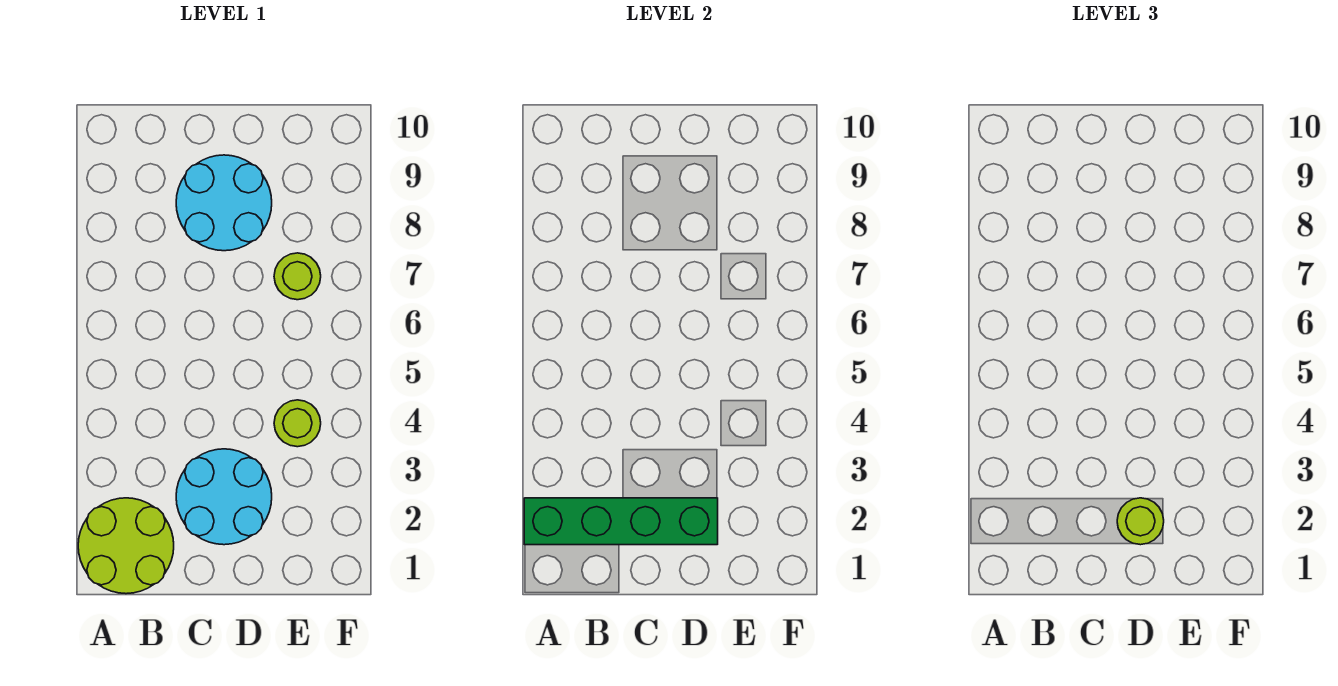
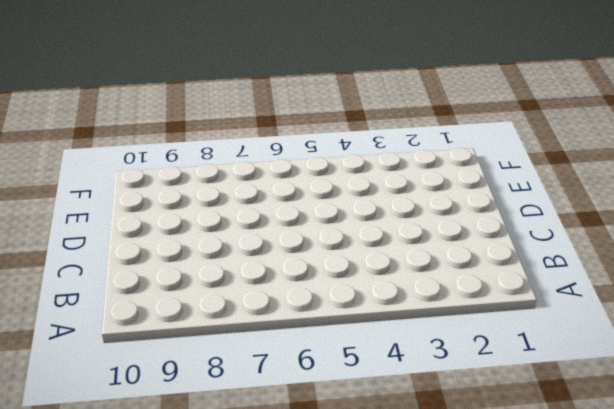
none -> lime 2x2 round brick [78,498,174,594]
none -> cyan 2x2 round brick [176,449,272,545]

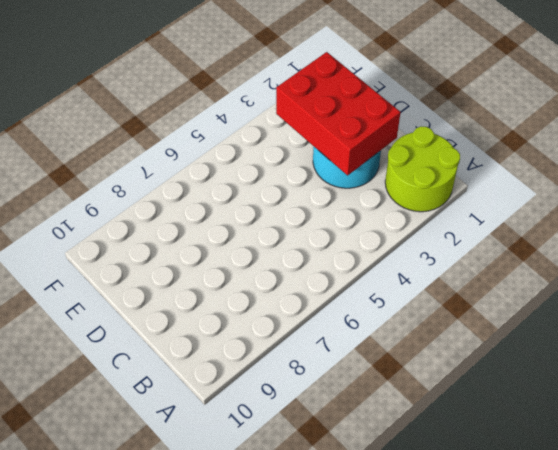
red 2x3 brick [276,52,401,175] -> green 1x4 brick [524,498,718,545]
none -> cyan 2x2 round brick [176,155,272,251]
none -> lime 1x1 round brick [274,400,321,447]

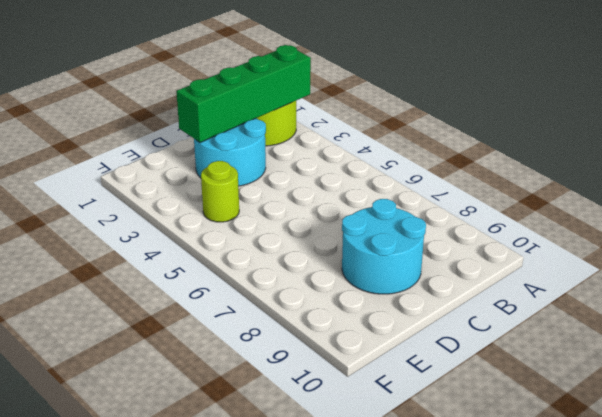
none -> lime 1x1 round brick [274,253,321,300]
none -> lime 1x1 round brick [1117,498,1164,545]

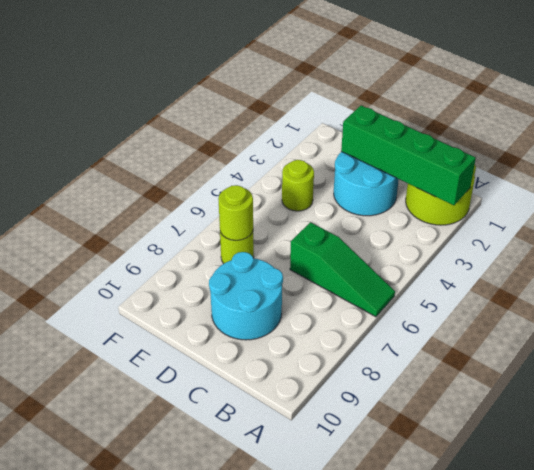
green 1x3 slope [290,222,395,317] -> none
lime 1x1 round brick [218,185,253,241] -> lime 1x1 round brick moved to [1117,498,1164,545]

